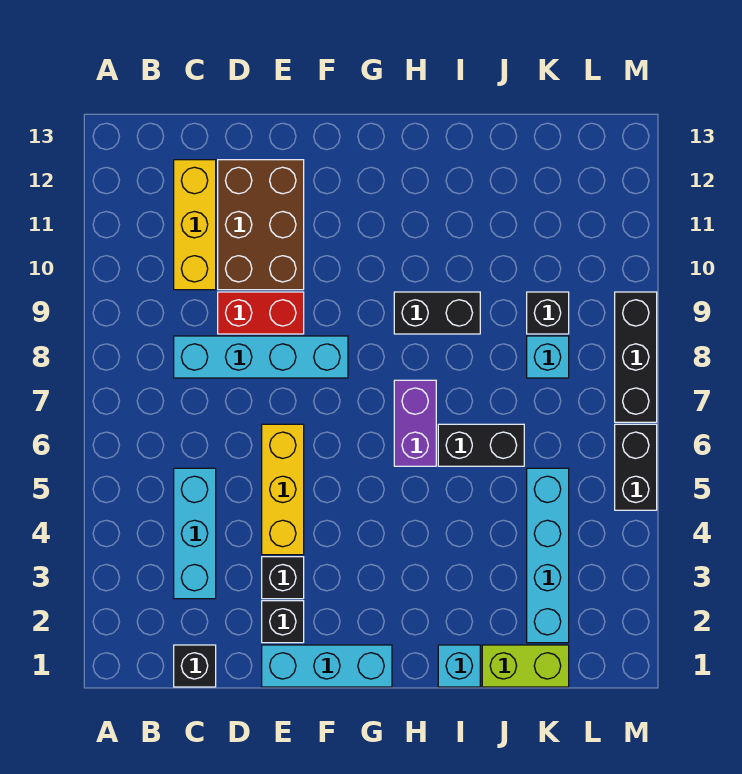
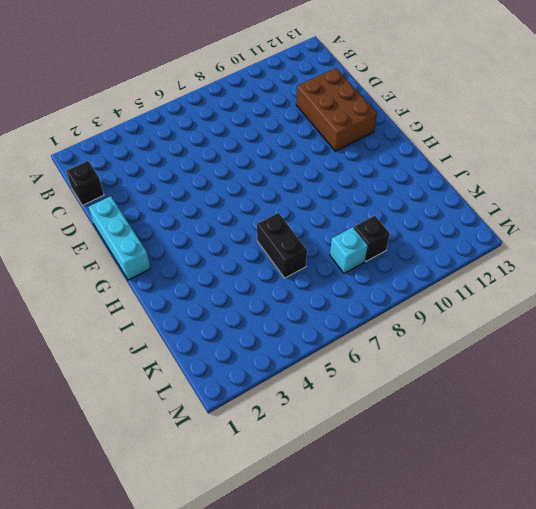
brown 2x3 brick [296,68,377,151] -> brown 2x3 brick turned to [218,160,304,290]
none -> cyan 1x3 brick [174,468,216,599]
none -> cyan 1x4 brick [174,336,348,378]
none -> yellow 1x3 brick [174,160,216,290]

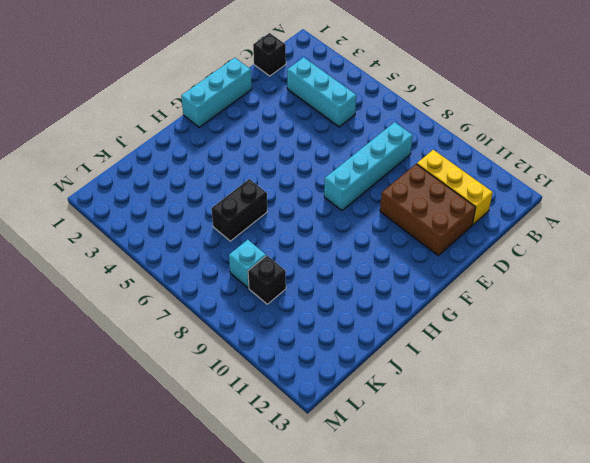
none -> red 1x2 brick [218,292,304,334]
none -> black 1x1 brick [262,601,304,643]
none -> black 1x1 brick [262,557,304,599]

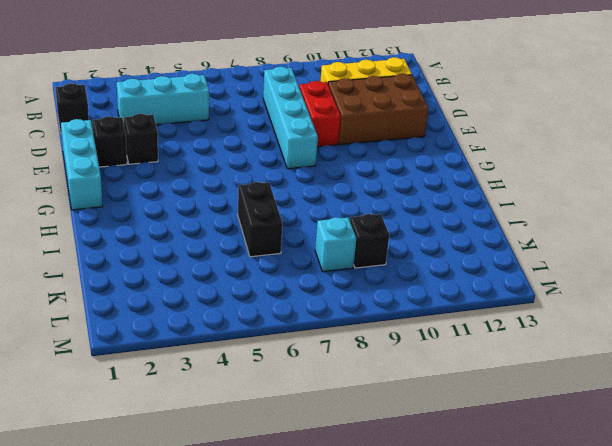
none -> yellow 1x3 brick [262,424,304,555]
none -> purple 1x2 brick [394,380,436,466]
none -> black 1x2 brick [394,292,480,334]

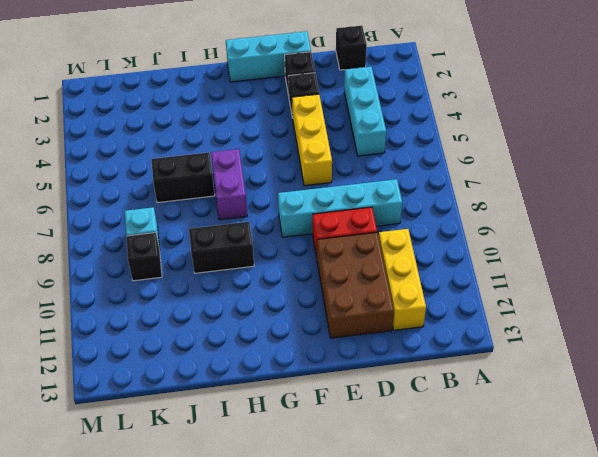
none -> cyan 1x1 brick [438,645,480,687]
none -> lime 1x2 brick [482,645,569,687]
none -> cyan 1x4 brick [527,468,569,643]

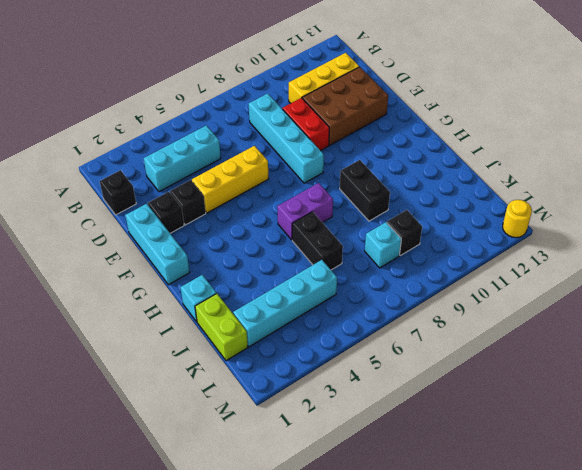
yellow 1x1 round brick [503,200,532,238] -> none
none -> black 1x2 brick [615,424,657,510]
none -> black 1x3 brick [615,292,657,422]

